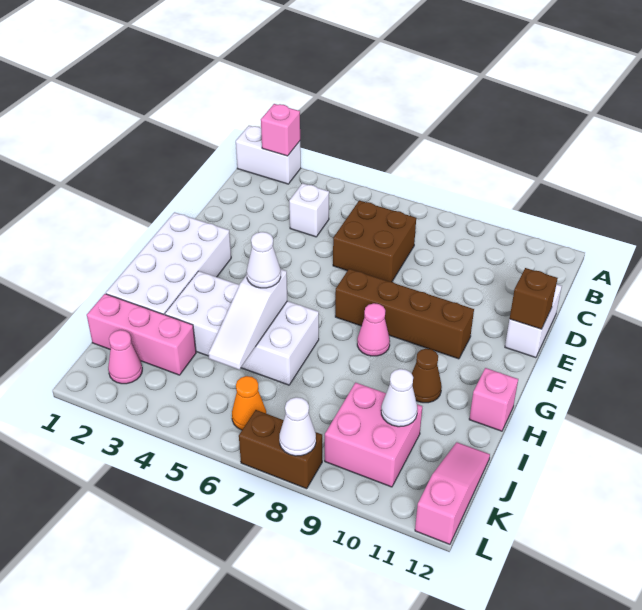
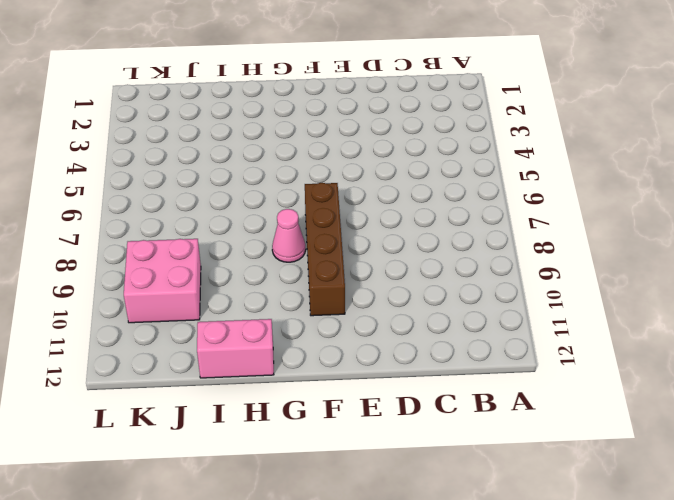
pink 1x2 brick [197,319,274,378] -> pink 1x1 brick [469,368,518,431]
none -> white 1x2 brick [236,126,301,184]
none -> white 1x1 brick [289,183,329,237]
none -> brown 2x2 brick [333,200,416,282]

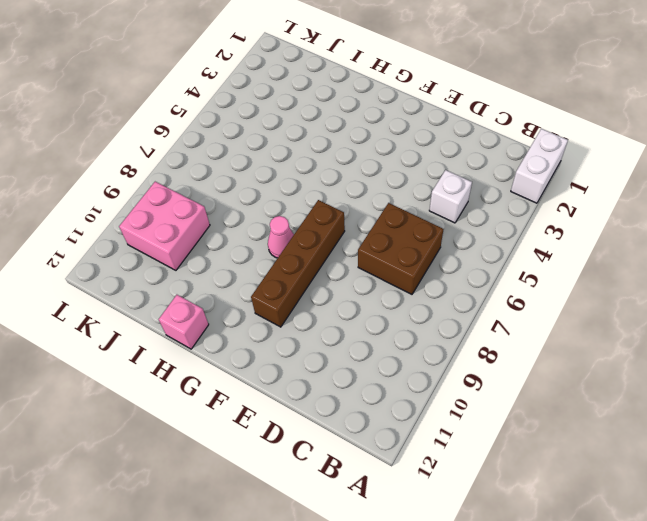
none -> white 1x2 brick [505,284,562,358]
none -> white 2x4 brick [106,212,231,315]
none -> white 2x4 brick [165,271,319,385]

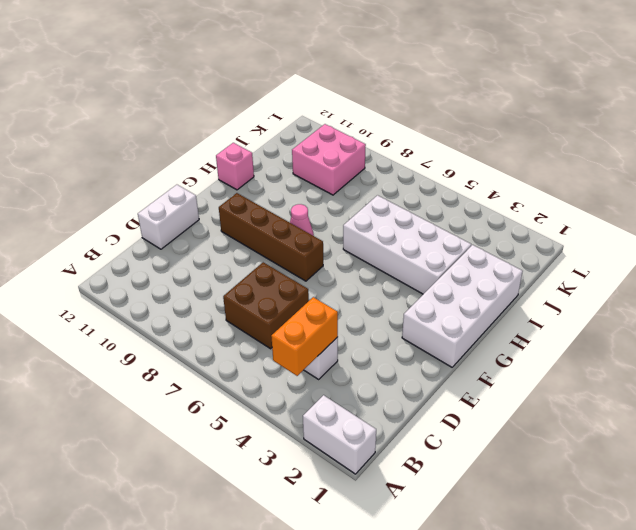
orange 1x2 brick [271,297,338,376] -> none
none -> brown 1x1 cone [412,349,442,403]
none -> pink 1x3 brick [87,294,196,375]
none -> pink 1x3 slope [415,442,490,544]

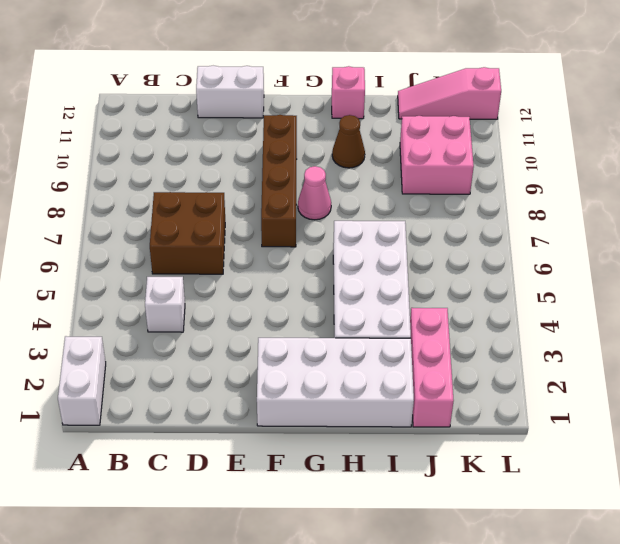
none -> pink 1x1 cone [108,330,142,384]
none -> orange 1x1 cone [232,376,266,430]
none -> brown 1x2 brick [239,410,322,489]

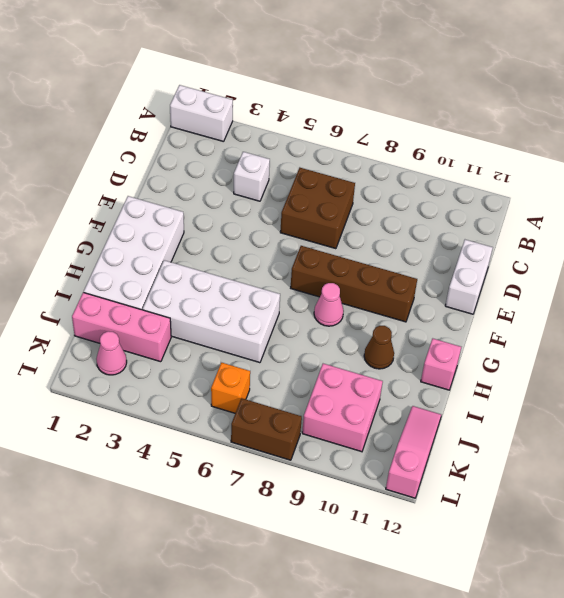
orange 1x1 brick [211,363,250,413] -> orange 1x1 cone [232,376,266,430]
none -> pink 1x1 brick [261,104,300,156]
none -> brown 1x1 brick [510,268,558,329]
none -> white 1x3 slope [208,269,287,370]

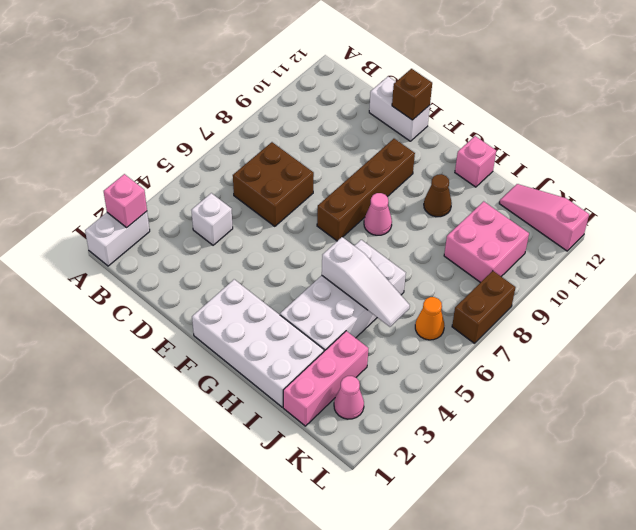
none -> white 1x1 cone [381,369,418,427]
none -> white 1x1 cone [279,397,316,456]
none -> white 1x1 cone [247,232,281,288]

